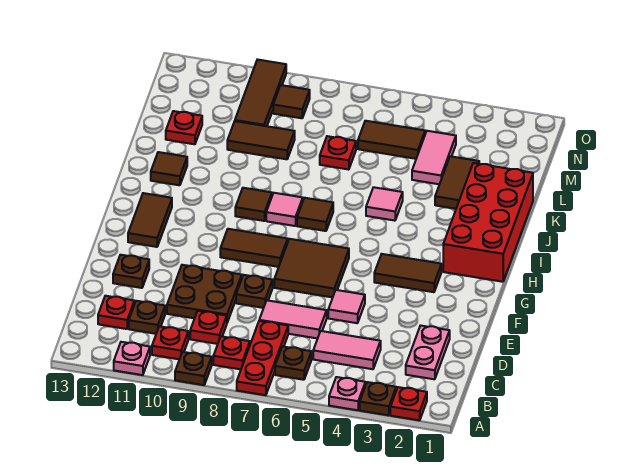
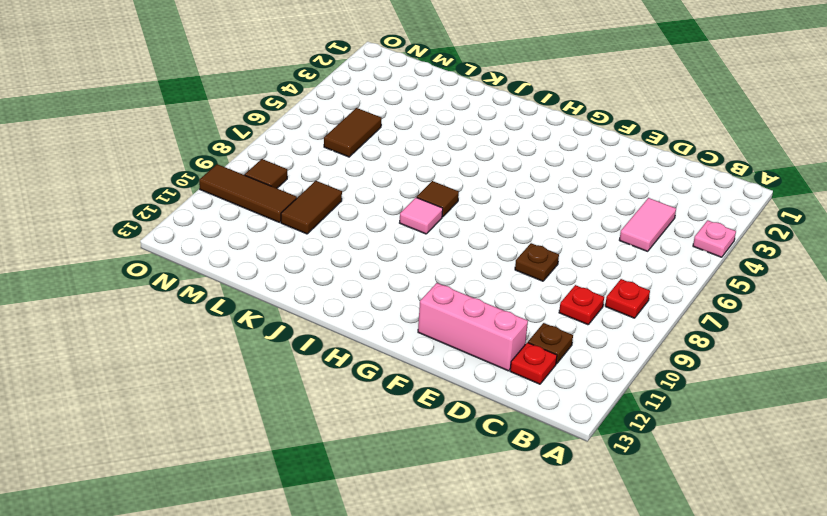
pink 1x3 brick [418,283,528,371] -> brown 1x1 plate [113,255,149,288]
none -> red 1x1 plate [390,387,427,420]
none -> brown 1x1 plate [360,382,396,415]
none -> red 1x3 plate [237,321,288,395]
none -> brown 1x1 plate [175,352,212,385]

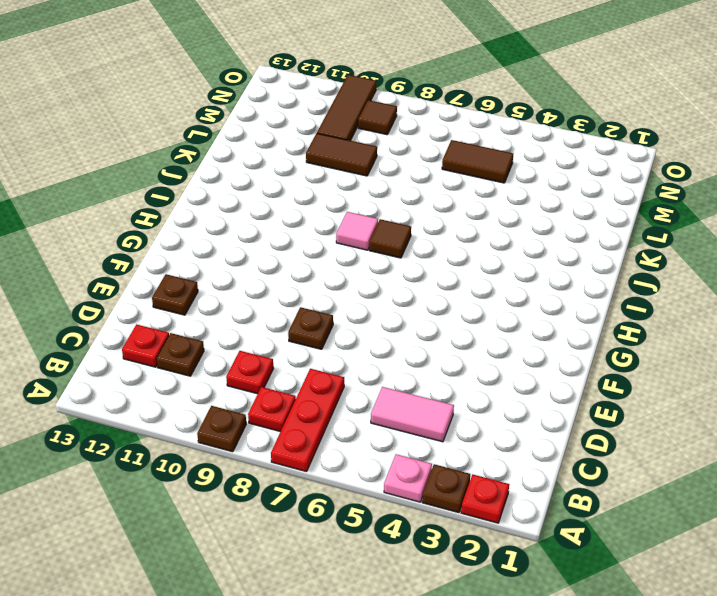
none -> pink 1x1 plate [114,342,150,375]
none -> brown 1x1 plate [275,346,311,380]
none -> red 1x1 plate [152,326,188,359]
none -> pink 1x2 plate [406,326,450,379]

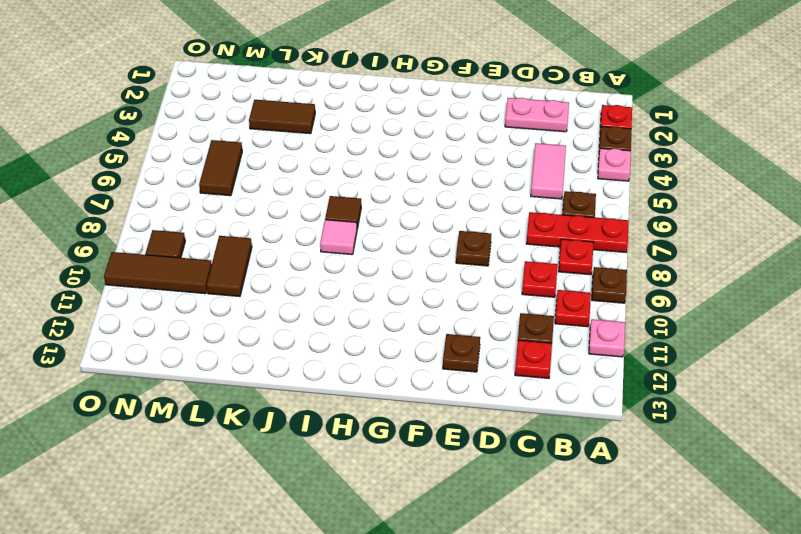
none -> pink 1x2 tile [259,300,327,338]
none -> brown 2x2 plate [167,265,242,323]
none -> pink 1x1 tile [328,290,365,323]
none -> brown 2x2 tile [274,239,349,297]

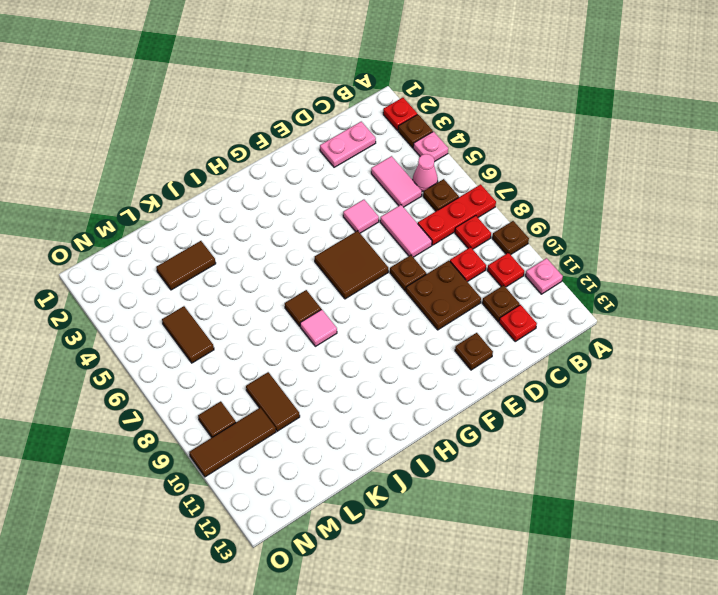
pink 1x1 cone [413,154,438,192] -> none
none -> brown 1x2 tile [374,254,441,292]
none -> brown 1x2 tile [220,229,288,267]
none -> brown 1x2 tile [128,193,172,247]
none -> red 2x4 brick [443,163,533,282]

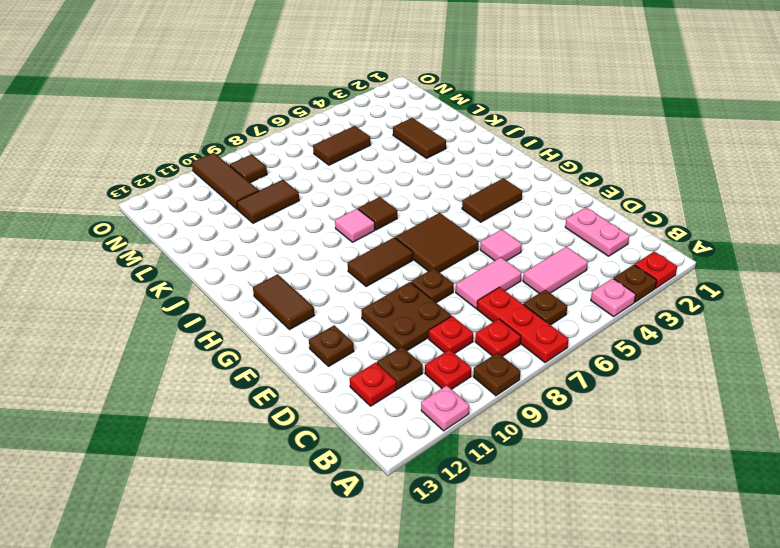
none -> red 2x4 brick [443,163,533,282]
none -> brown 1x1 tile [235,188,272,221]
none -> pink 1x1 tile [366,187,403,221]
none -> brown 1x1 tile [151,152,187,185]

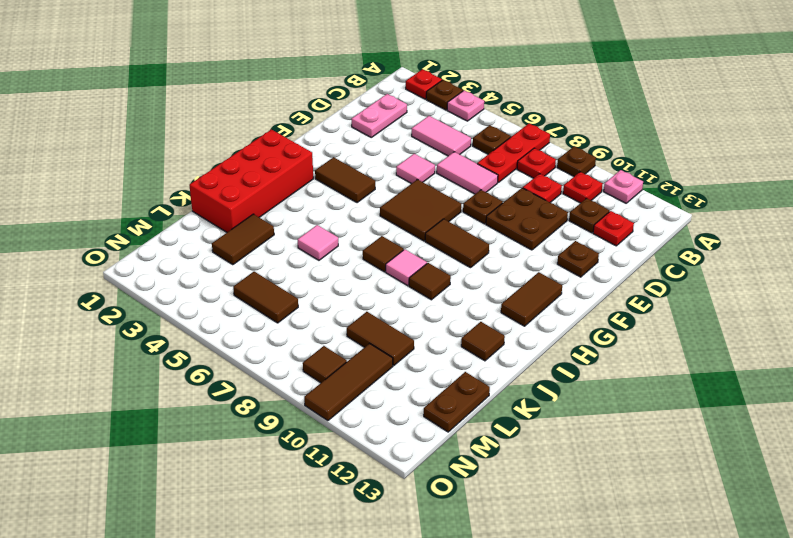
brown 1x2 plate [424,372,490,432] -> none
none -> pink 1x2 tile [412,131,456,184]
none -> red 1x1 plate [320,136,356,170]
none -> red 1x1 plate [166,111,202,144]

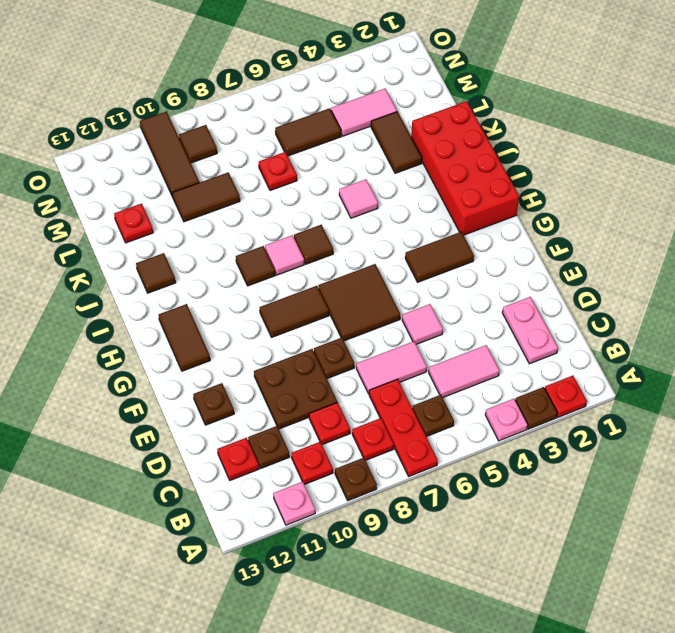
pink 1x2 tile [331,89,397,136] -> pink 1x2 tile turned to [412,131,456,184]

